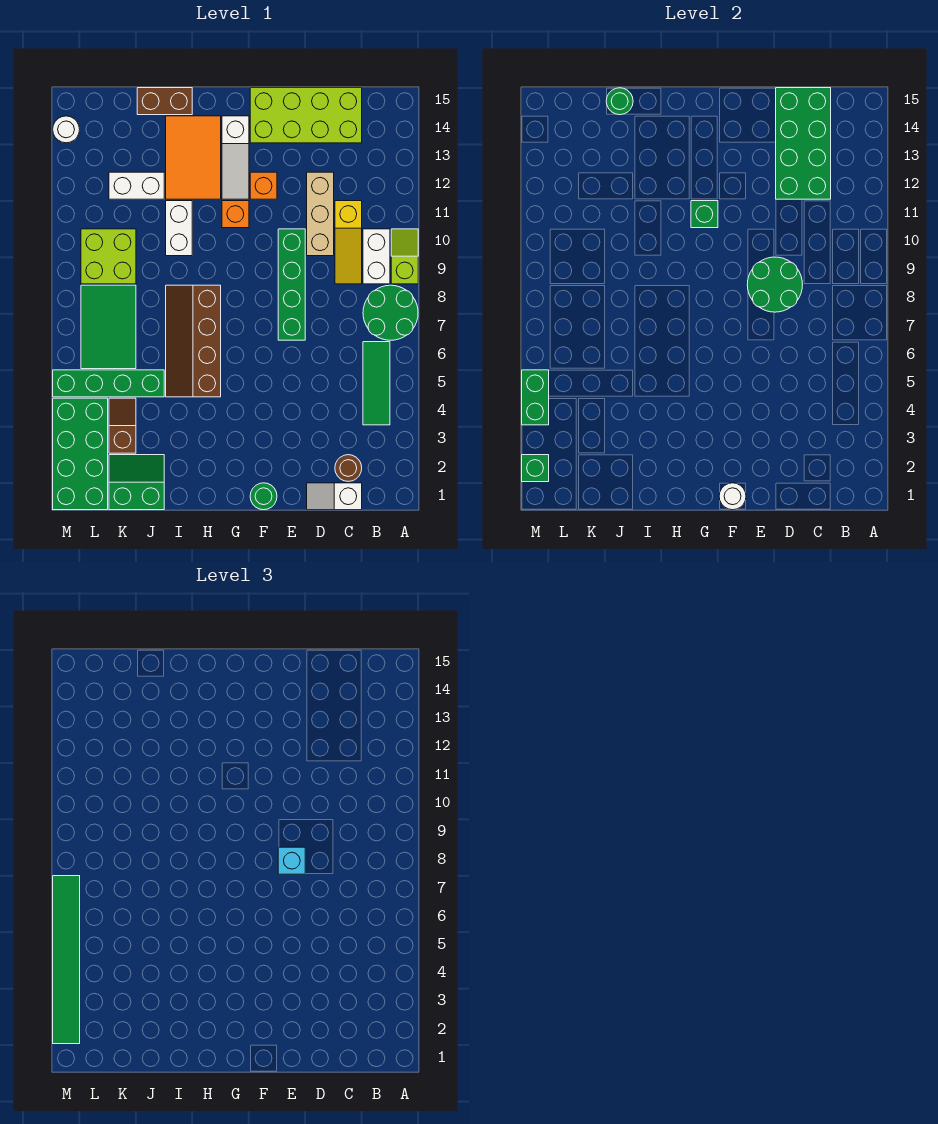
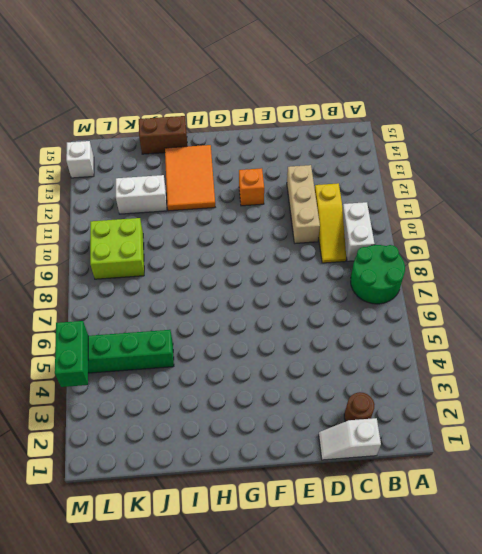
white 1x1 brick [66,141,94,178] -> white 1x1 round brick [53,116,80,143]
none -> lime 1x2 slope [391,229,418,284]
none -> green 1x3 tile [363,342,390,425]
none -> lime 2x4 brick [250,88,362,143]
none -> green 1x4 brick [278,229,305,340]

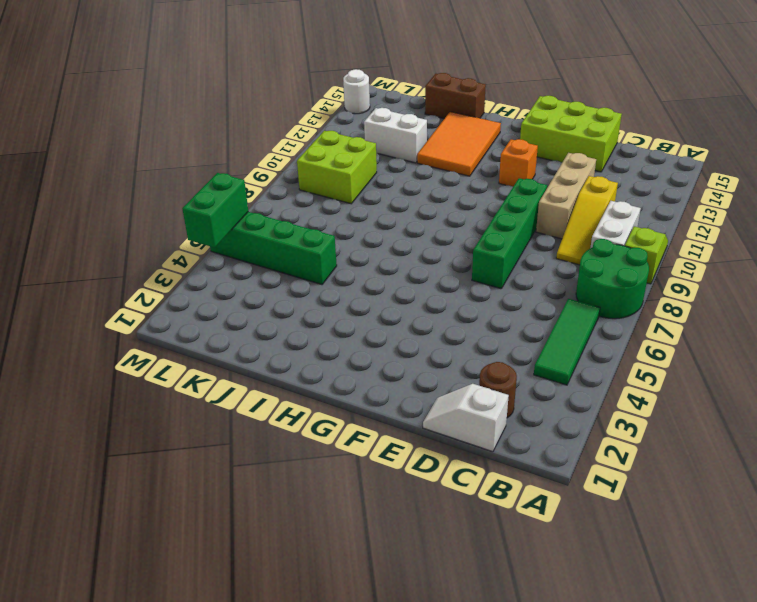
lime 2x3 brick [520,96,622,172] -> lime 2x4 brick [250,88,362,143]
none -> green 1x1 round brick [250,483,277,510]
none -> orange 1x1 brick [222,201,249,228]
none -> white 1x3 slope [222,116,249,199]
none -> brown 2x4 slope [166,285,221,397]

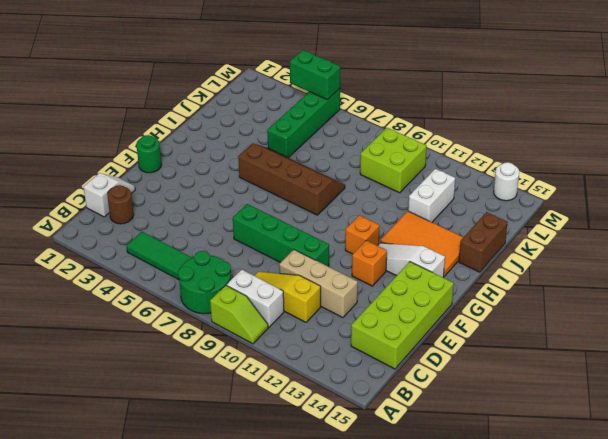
none -> white 1x2 brick [166,201,192,256]
none -> green 2x2 slope [109,455,164,510]
none -> brown 1x2 slope [109,398,136,453]
none -> green 2x3 tile [81,285,136,369]

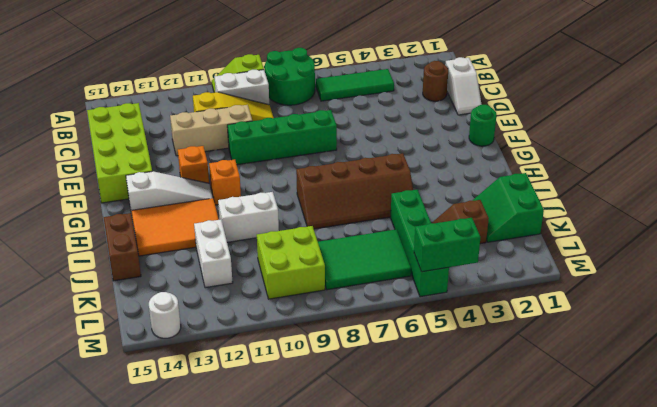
none -> green 2x4 brick [53,398,108,510]
none -> green 2x4 brick [776,88,831,199]
none -> green 2x2 round brick [747,257,803,312]
none -> white 1x1 round brick [719,483,746,510]

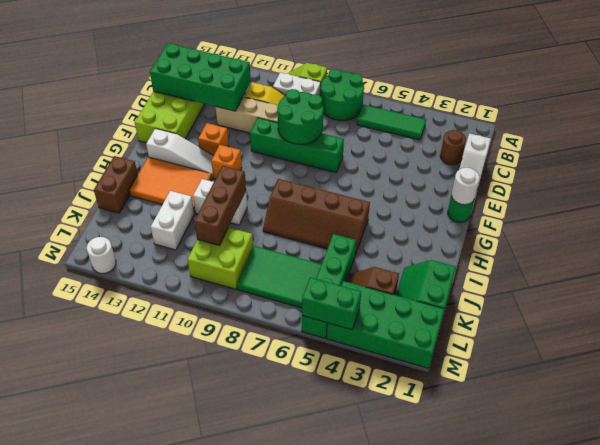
brown 1x3 brick [194,166,246,245] -> none
none -> green 1x1 brick [691,201,718,228]
none -> green 1x1 round brick [606,88,633,115]
none -> green 1x1 brick [522,455,549,482]
none -> cyan 1x1 brick [278,847,305,874]

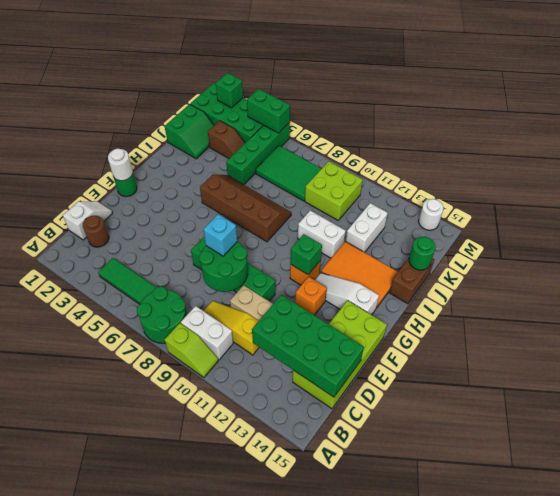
none -> green 1x6 tile [53,876,80,1044]

